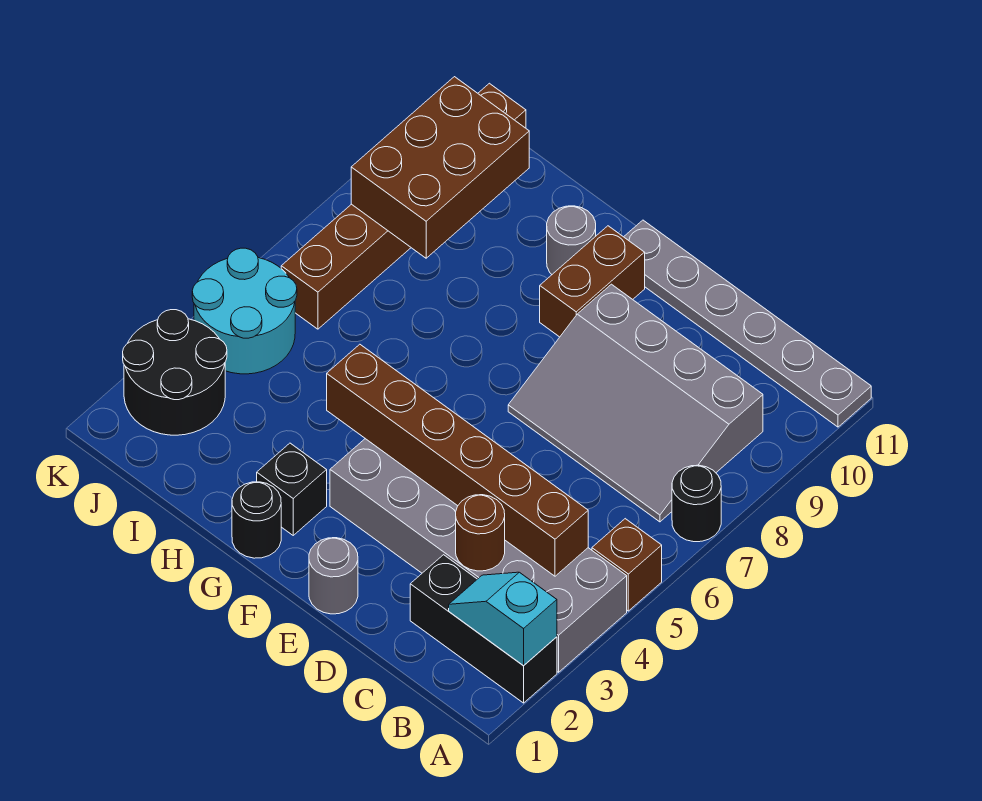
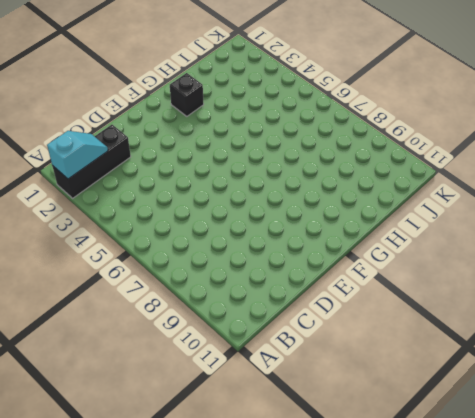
none -> grey 2x6 brick [330,439,627,672]
none -> brown 1x1 brick [592,519,662,611]
none -> black 1x1 round brick [672,465,721,542]

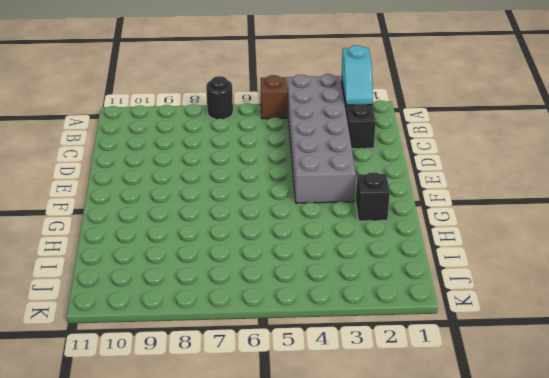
none -> grey 1x6 plate [624,220,871,427]
none -> grey 3x4 slope [508,284,763,522]
none -> grey 1x1 round brick [309,538,358,614]

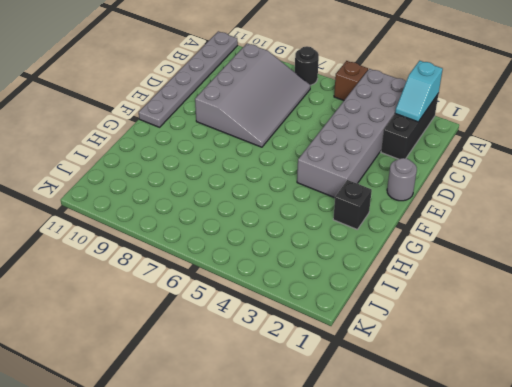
none -> brown 1x2 brick [540,226,645,337]
none -> black 1x1 round brick [232,482,281,558]
none -> grey 1x1 round brick [547,206,596,274]

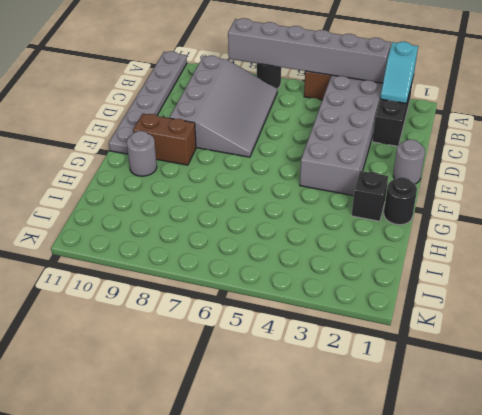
grey 1x6 brick [228,18,391,83] -> none
none -> black 2x2 round brick [123,310,227,435]
none -> cyan 2x2 round brick [192,248,297,374]
none -> brown 1x6 brick [281,83,526,329]

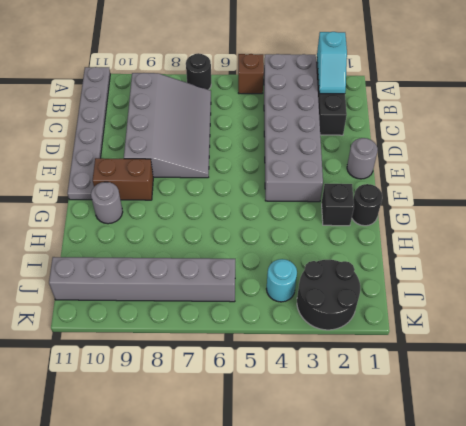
cyan 1x1 round brick [266,259,297,302] -> cyan 2x2 round brick [192,248,297,374]
grey 1x6 brick [49,257,235,302] -> brown 1x6 brick [281,83,526,329]
none -> brown 1x6 brick [327,344,588,576]
none -> brown 1x1 round brick [456,495,505,571]
none -> brown 2x3 brick [351,77,529,258]

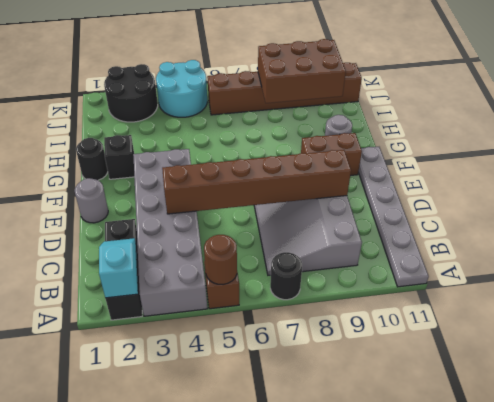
brown 1x1 round brick [204,235,237,285] -> brown 1x1 round brick moved to [456,495,505,571]
brown 1x6 brick [162,150,351,214] -> brown 1x6 brick turned to [327,344,588,576]

